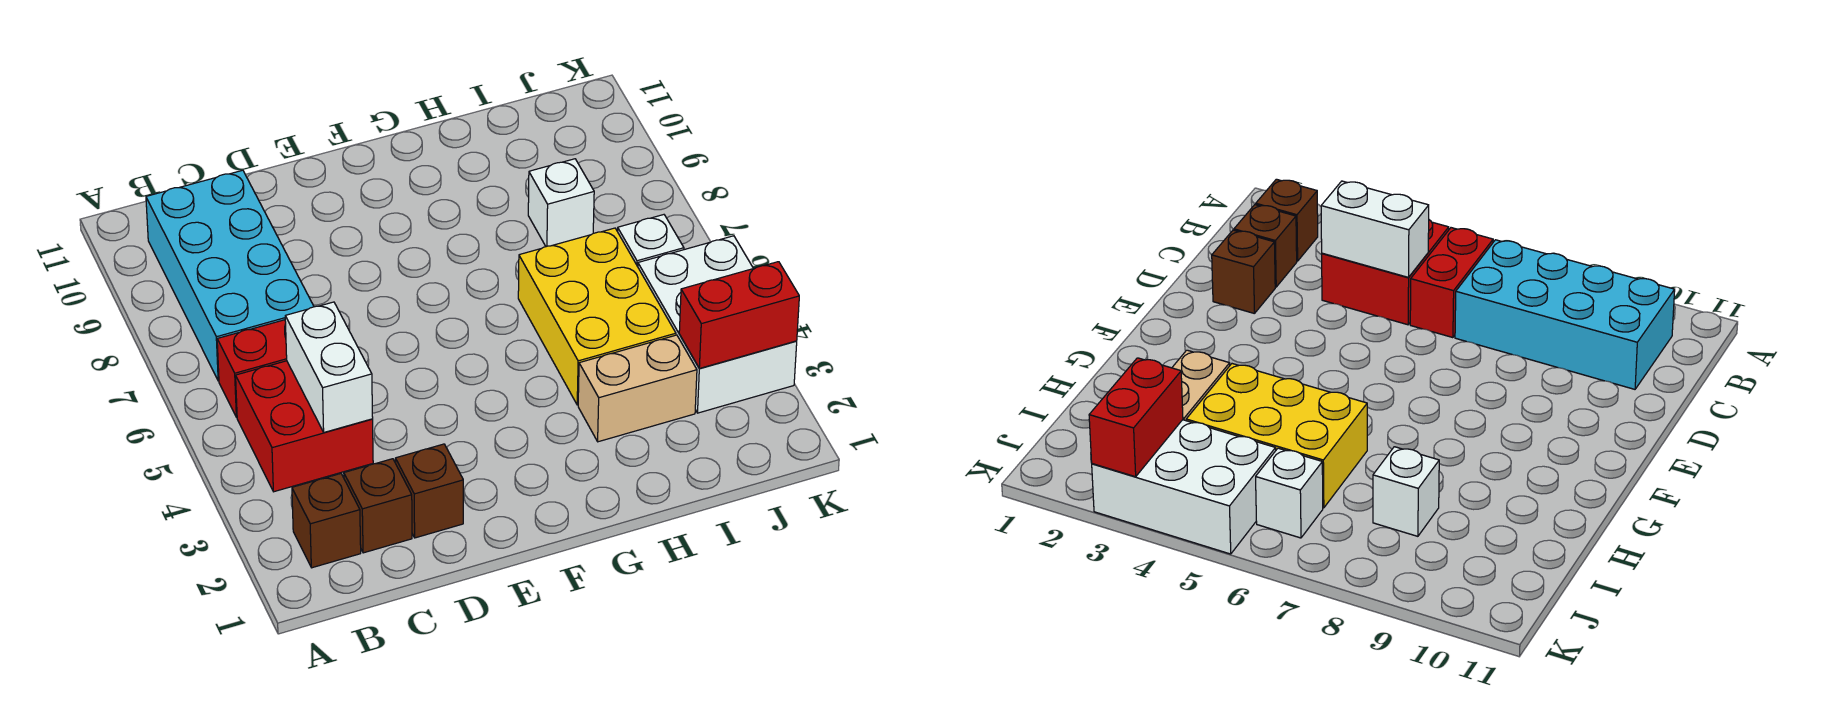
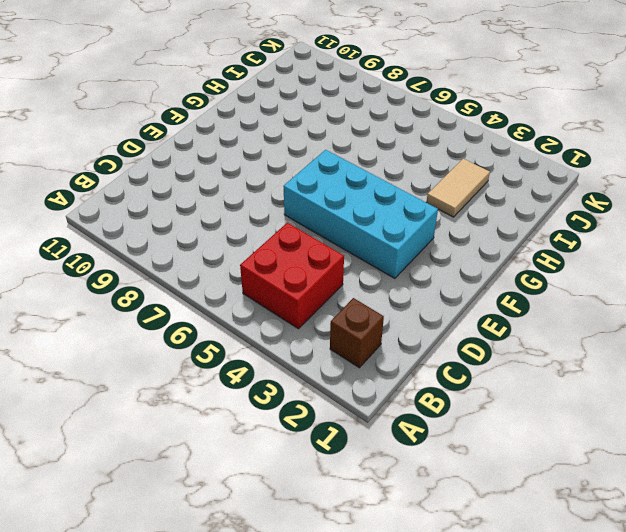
cyan 2x4 brick [283,150,438,279] -> cyan 2x4 brick moved to [146,170,314,381]
tan 1x2 tile [426,159,490,217] -> tan 1x2 brick [578,335,697,442]
none -> red 1x2 brick [217,320,287,417]
none -> brown 1x1 brick [344,459,412,553]
none -> brown 1x1 brick [395,444,463,538]

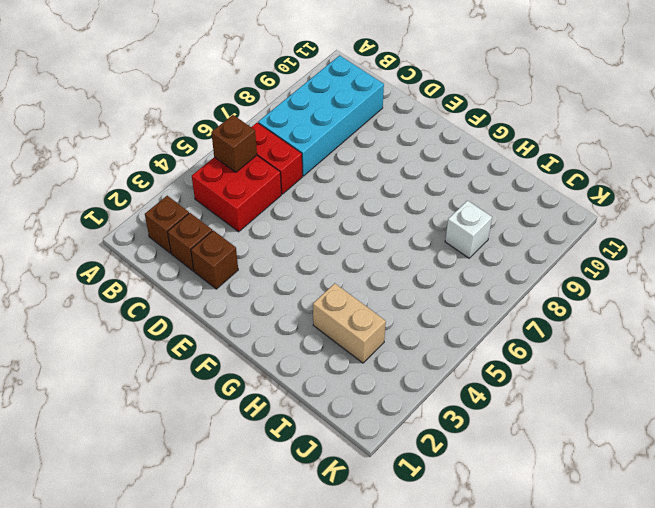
brown 1x1 brick [211,115,257,172] -> none
none -> yellow 2x3 brick [518,228,676,405]
none -> white 2x3 brick [638,236,797,413]
none -> white 1x1 brick [618,215,684,267]

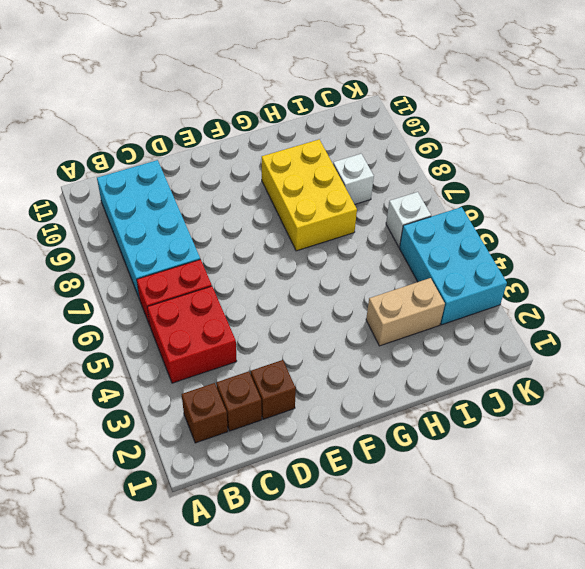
yellow 2x3 brick [262,139,357,251] -> yellow 2x3 brick moved to [518,228,676,405]
cyan 2x3 brick [399,207,507,325] -> white 2x3 brick [638,236,797,413]
none -> white 1x2 brick [285,302,373,432]
none -> red 1x2 brick [679,262,799,368]

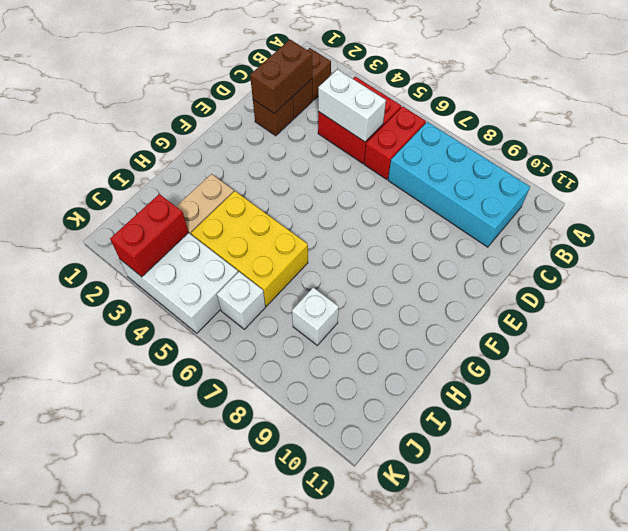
brown 1x2 brick [250,40,312,113] -> none

